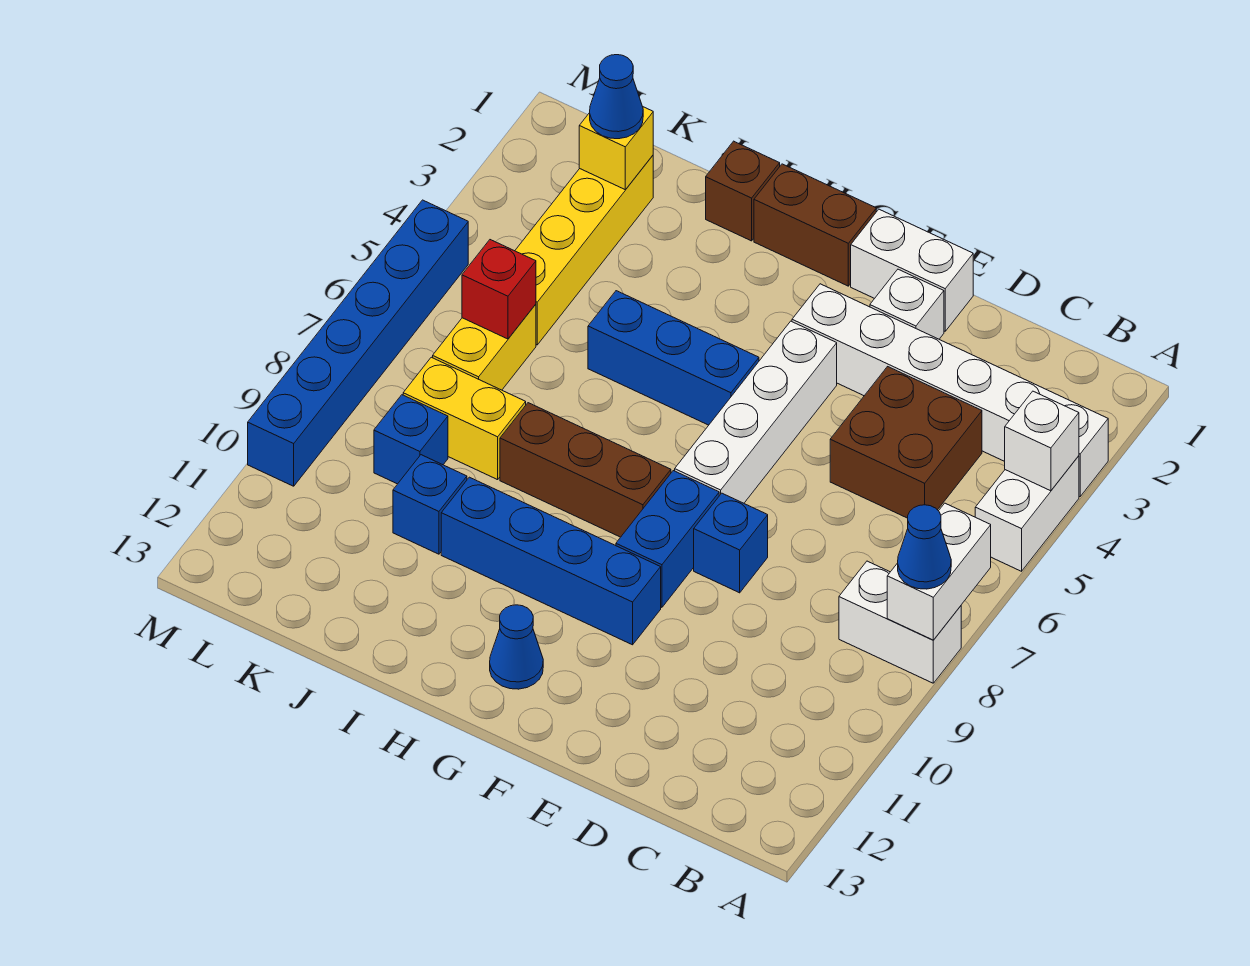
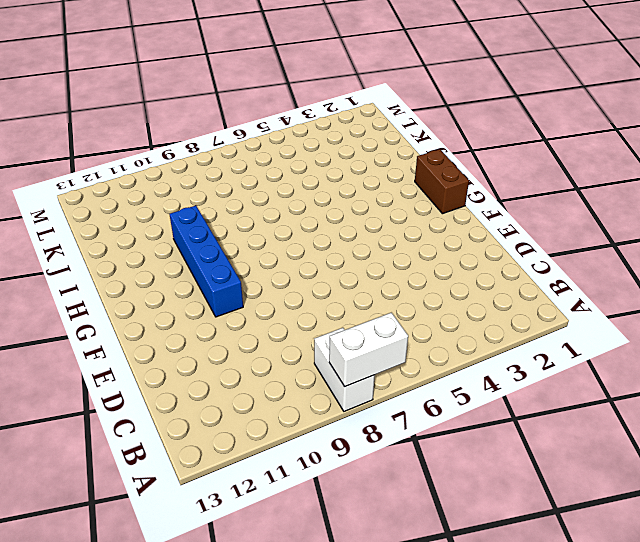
none -> white 1x6 brick [792,284,1108,497]
none -> white 1x2 brick [975,456,1079,571]
none -> brown 2x2 brick [830,367,982,518]

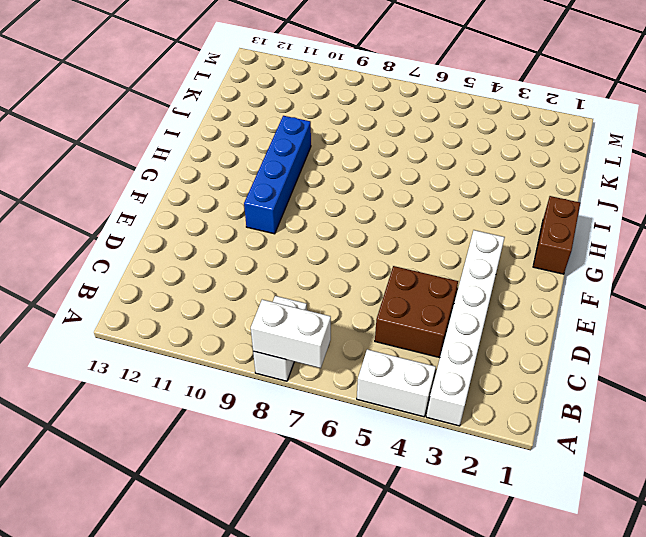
none -> white 1x2 brick [851,209,973,331]
none -> white 1x1 brick [870,269,944,339]
none -> blue 1x1 brick [694,493,768,593]

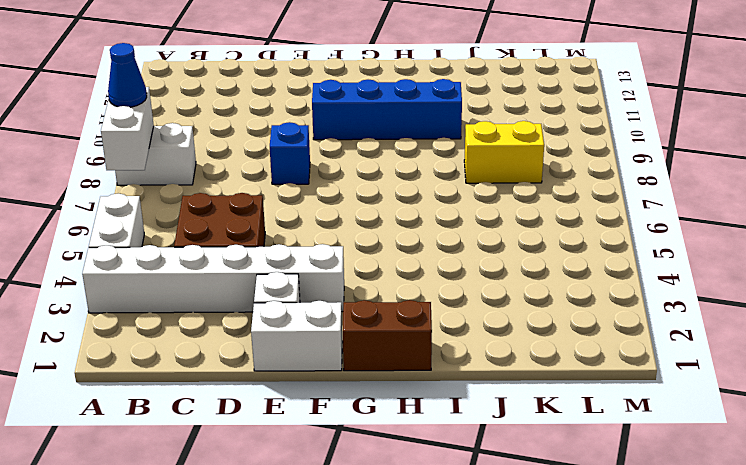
none -> white 1x4 brick [675,321,837,503]
none -> blue 1x2 brick [616,471,719,607]
none -> blue 1x3 brick [588,291,759,425]

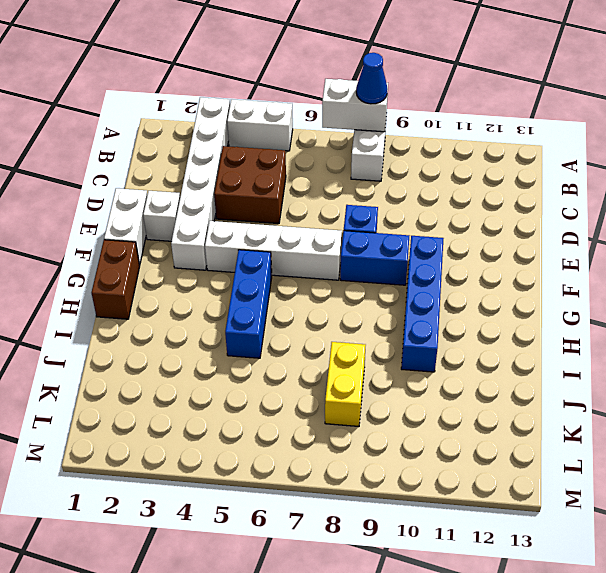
none -> brown 1x3 brick [500,403,671,537]
none -> blue 1x1 cone [490,605,543,689]
none -> brown 1x1 brick [706,141,780,241]

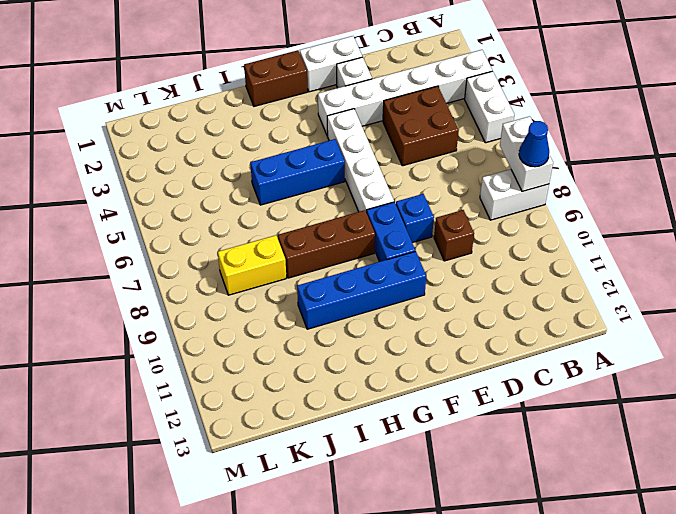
brown 1x1 brick [434,210,474,261] -> brown 1x1 brick moved to [706,141,780,241]
none -> blue 1x1 cone [490,605,543,689]
none -> blue 1x1 brick [393,455,467,554]
none -> yellow 1x4 brick [515,156,653,345]

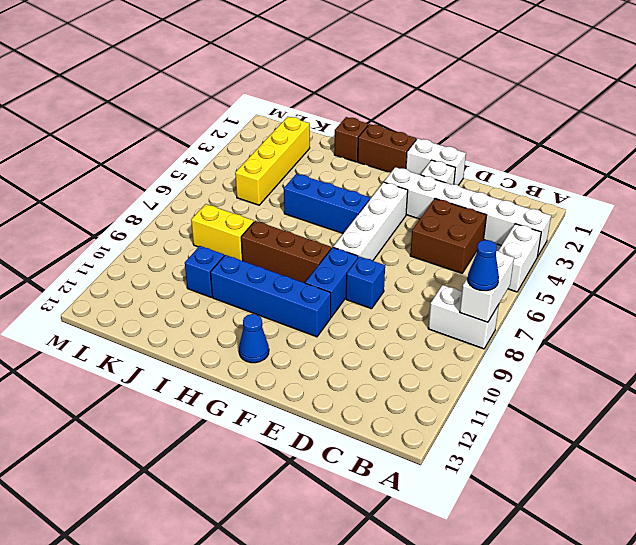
none -> yellow 1x2 brick [433,304,536,390]
none -> blue 1x1 brick [374,395,448,484]
none -> blue 1x6 brick [248,200,468,486]

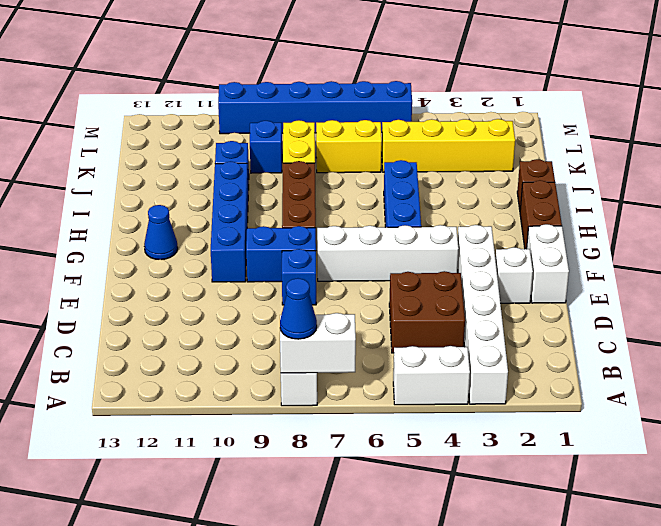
none -> white 1x1 brick [1005,391,1079,491]
none -> yellow 1x1 brick [579,107,653,190]
none -> red 1x1 brick [462,240,536,339]

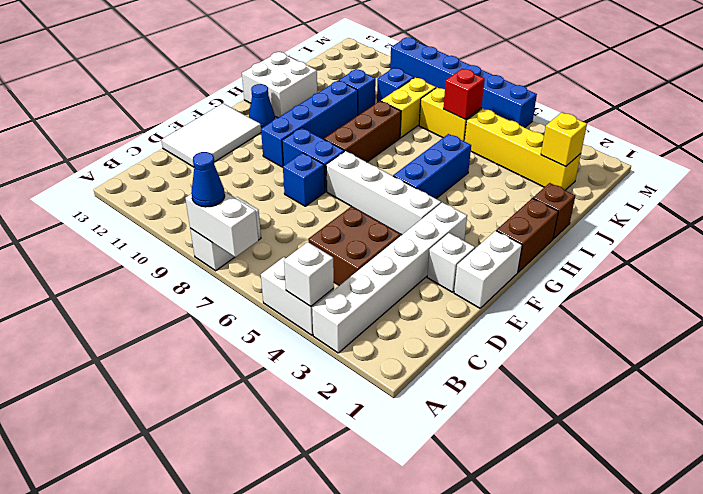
white 2x3 tile [161,104,261,167] -> none
white 2x2 brick [242,52,317,118] -> none
none -> blue 1x1 cone [590,55,643,139]

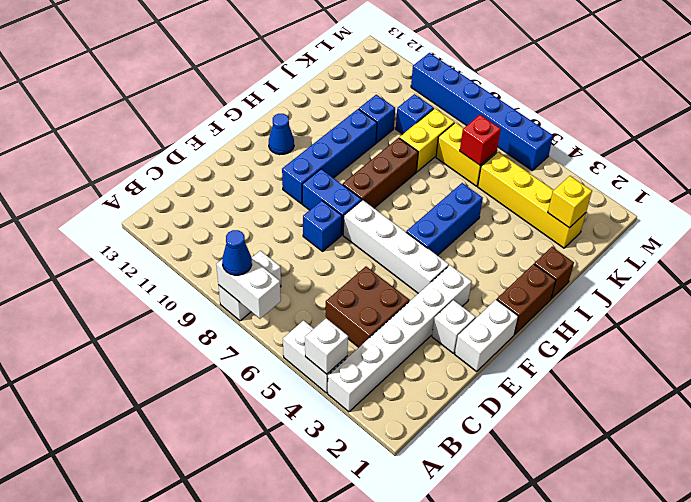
none -> blue 1x1 cone [590,55,643,139]

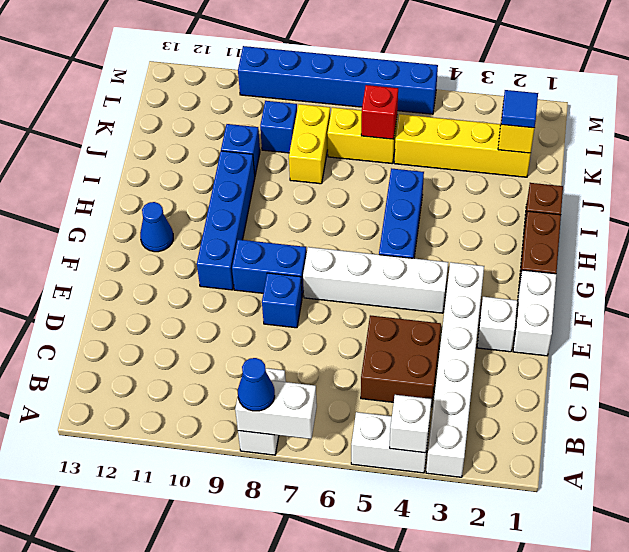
blue 1x1 tile [501,90,538,128] -> blue 1x1 cone [590,55,643,139]
none -> brown 1x3 brick [500,403,671,537]

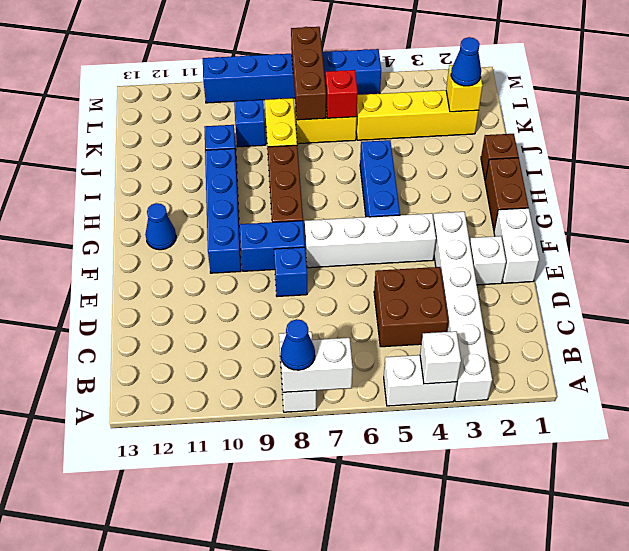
brown 1x3 brick [291,27,326,120] -> none

